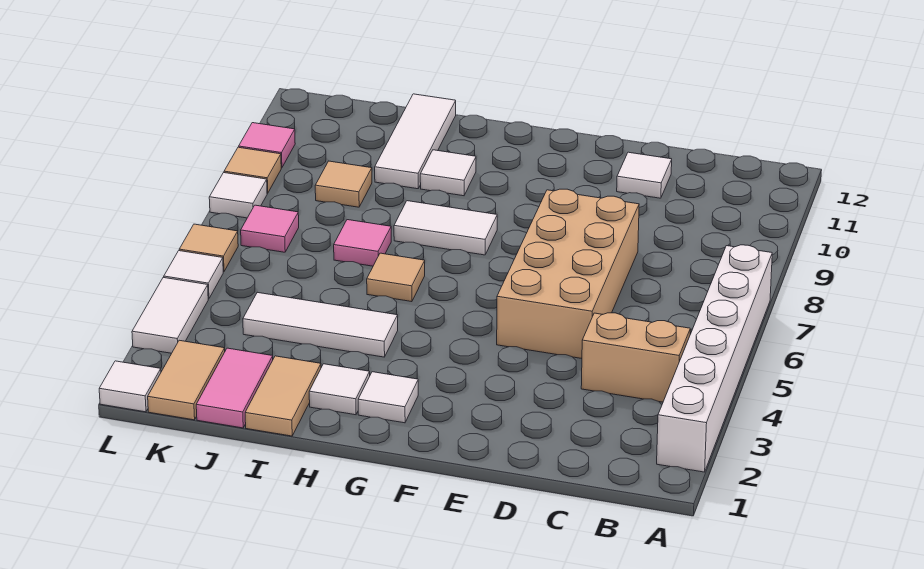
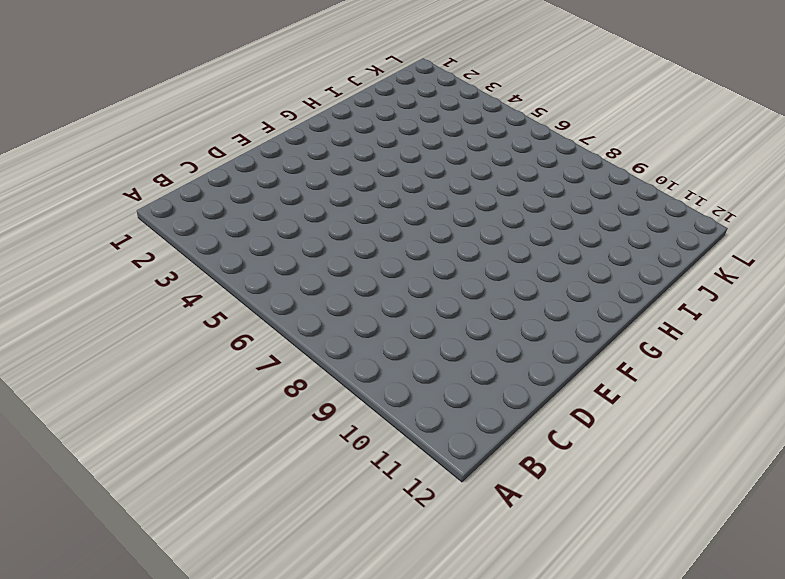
none -> white 1x6 brick [657,245,772,472]
none -> tan 1x2 brick [581,313,690,402]
none -> tan 2x4 brick [497,189,639,359]

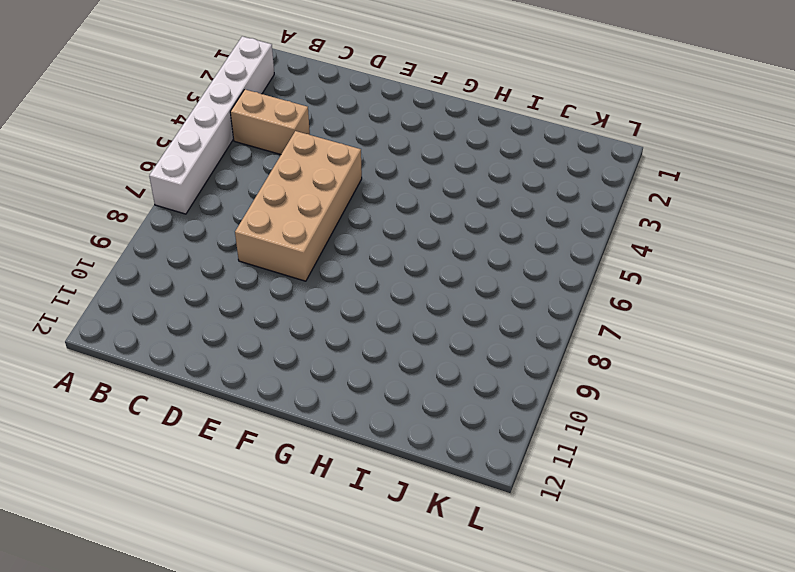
none -> white 1x1 tile [617,152,672,198]
none -> white 1x1 tile [358,372,418,423]
none -> white 1x2 tile [394,201,497,255]

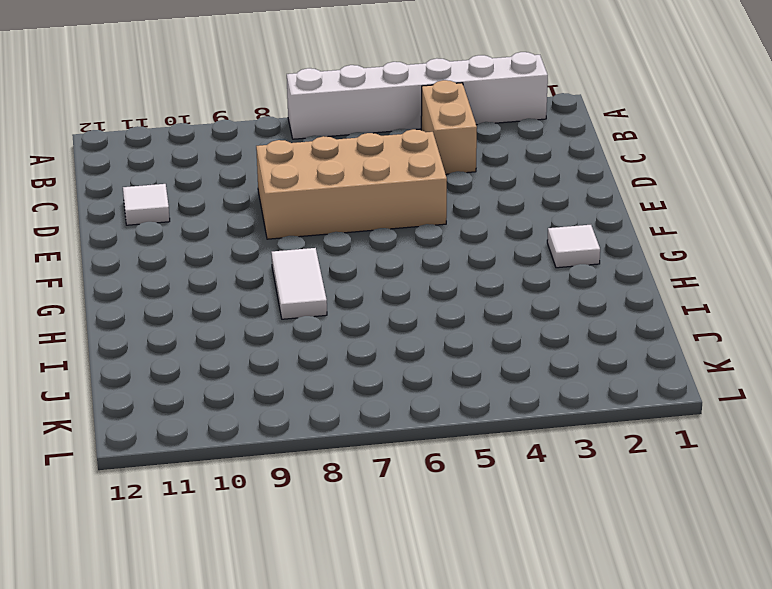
none -> white 1x1 tile [309,364,370,415]
none -> white 1x3 tile [243,292,398,357]
none -> tan 1x1 tile [367,253,425,302]

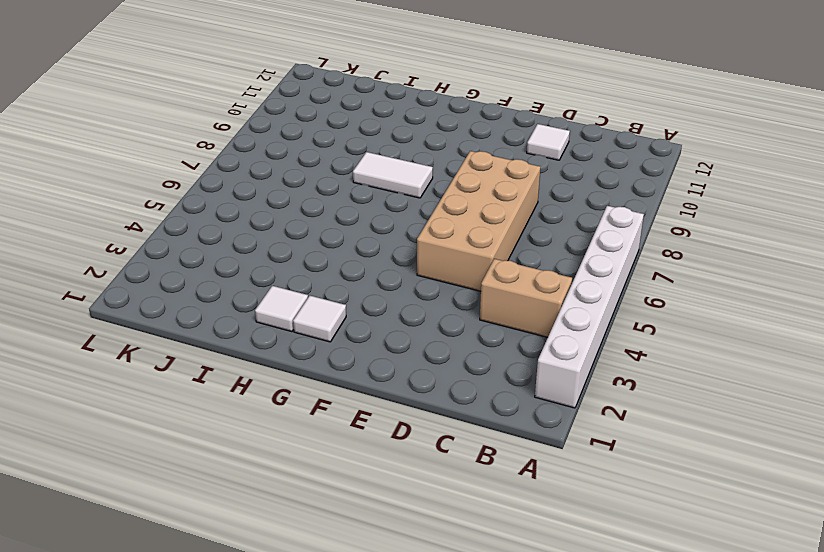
none -> white 1x3 tile [243,292,398,357]
none -> tan 1x1 tile [367,253,425,302]
none -> white 1x1 tile [420,150,476,196]

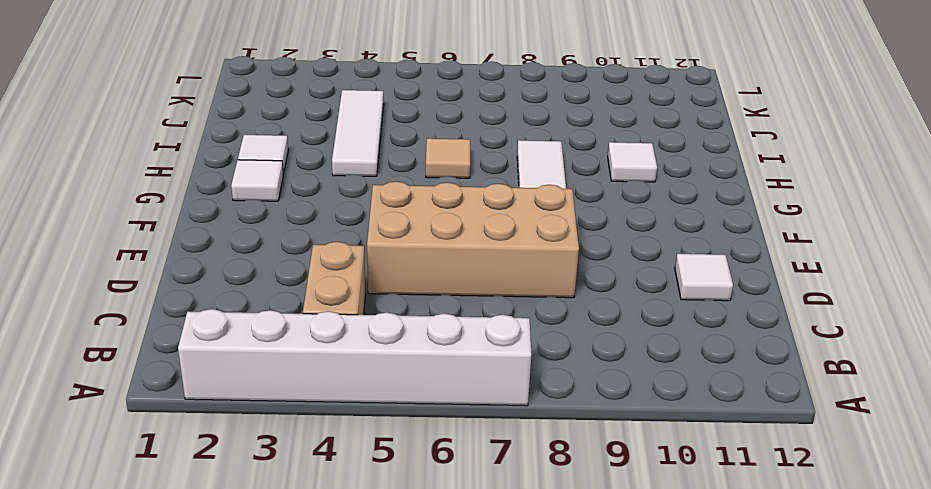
none -> tan 1x2 tile [245,356,321,436]
none -> pink 1x1 tile [334,220,391,266]
none -> white 1x3 tile [375,94,456,189]

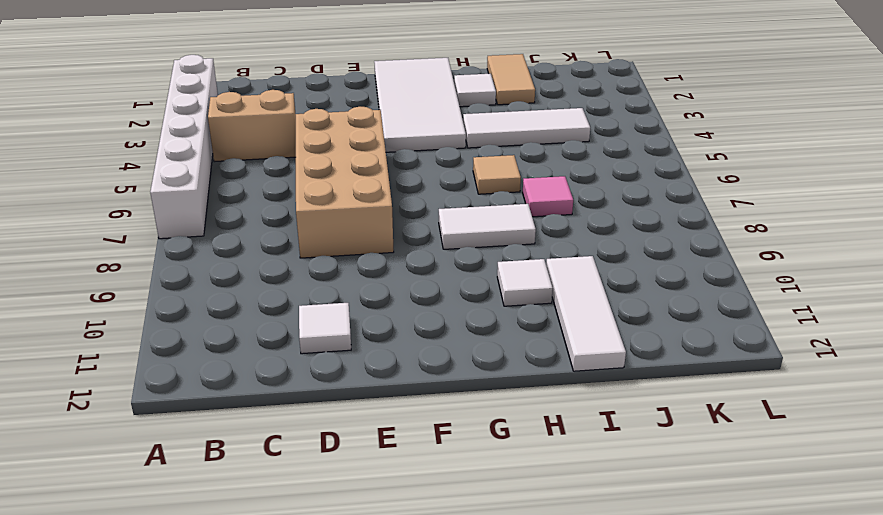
white 2x4 tile [374,58,466,152] -> white 1x1 tile [358,372,418,423]
none -> pink 1x2 tile [196,348,273,428]
none -> tan 1x1 tile [315,161,372,207]
none -> tan 1x2 tile [148,340,225,420]

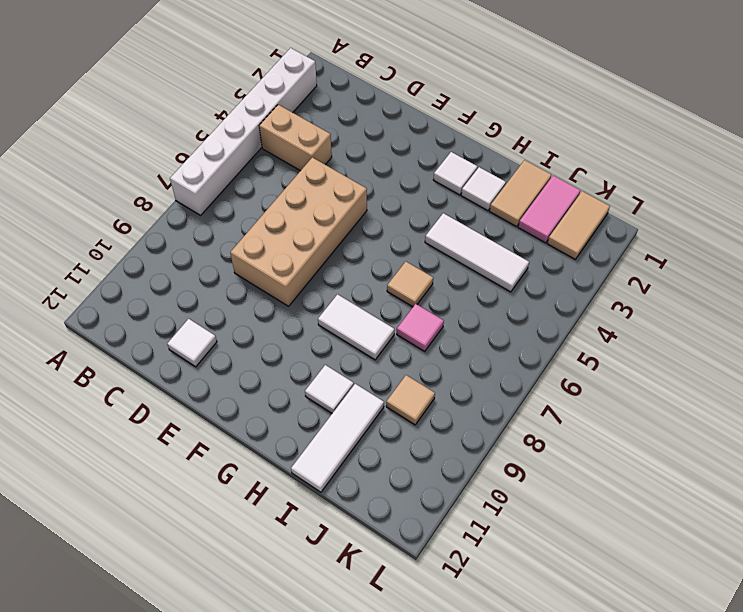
none -> pink 1x1 tile [241,205,299,252]
none -> white 1x1 tile [99,361,161,412]
none -> white 1x2 tile [132,278,208,353]

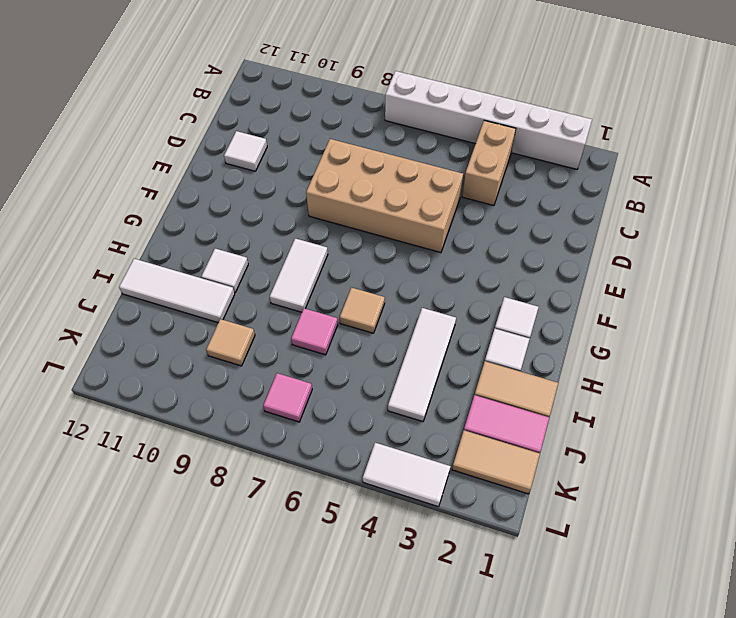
none -> white 1x1 tile [99,361,161,412]
none -> white 1x1 tile [164,251,223,299]
none -> tan 1x1 tile [179,224,238,272]

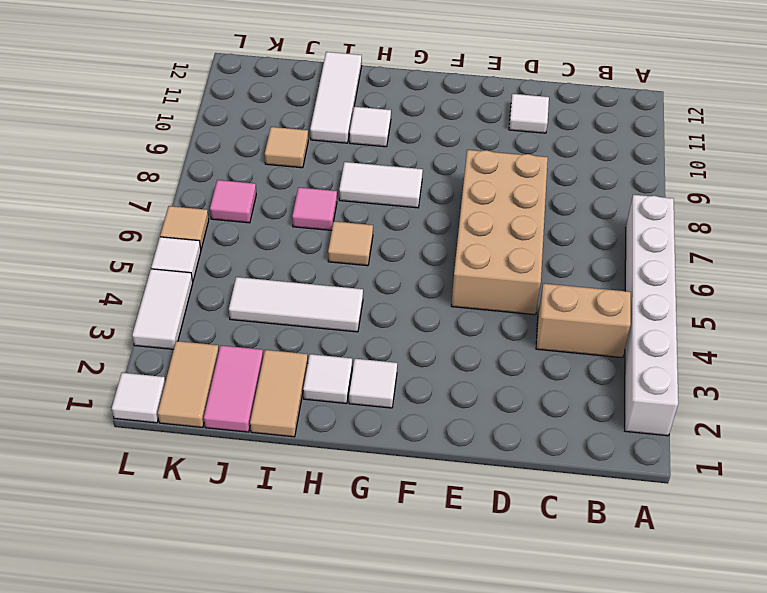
none -> white 1x1 tile [209,173,267,218]
none -> tan 1x1 tile [224,147,281,193]
none -> pink 1x1 tile [239,123,295,168]

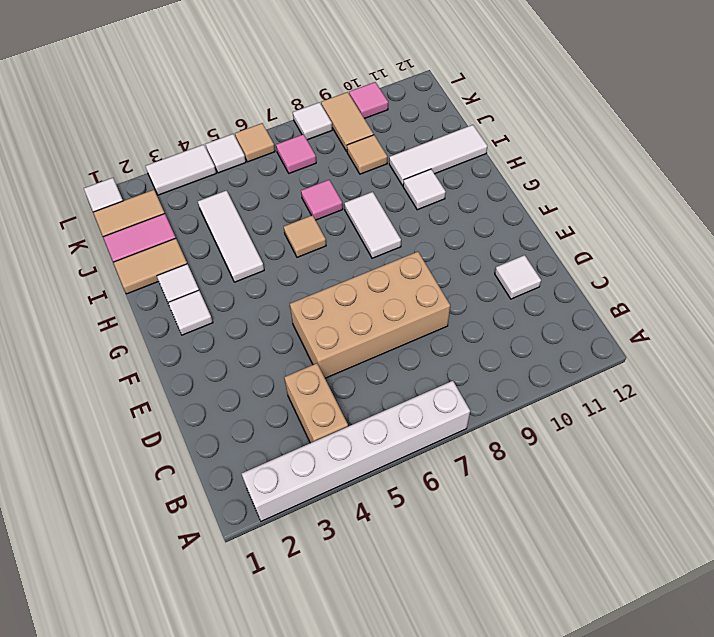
tan 1x2 tile [321,92,374,151] -> tan 1x1 tile [224,147,281,193]

